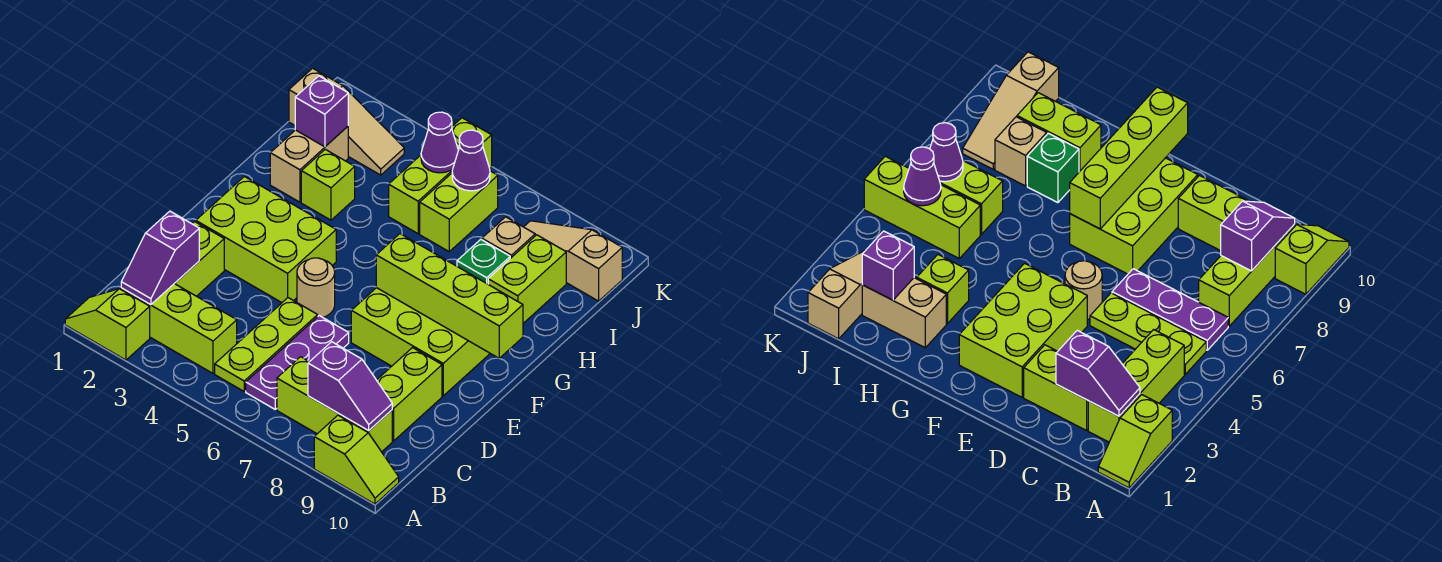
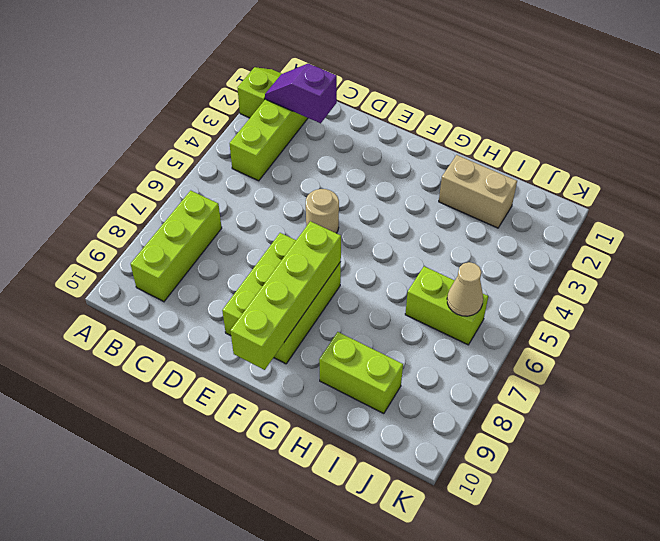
tan 1x1 cone [447,262,483,316] -> purple 1x1 cone [452,130,490,191]
none -> lime 1x2 slope [314,415,399,504]
none -> lime 1x3 plate [215,298,318,391]
none -> purple 1x3 plate [246,316,349,409]

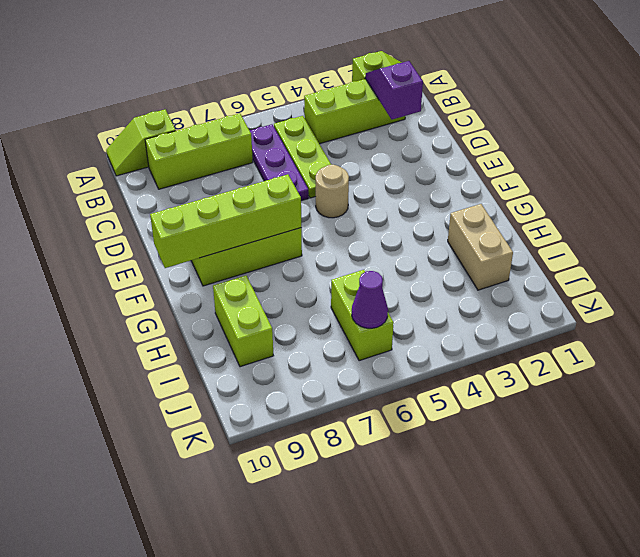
none -> lime 1x2 brick [174,222,224,296]
none -> lime 1x2 brick [377,348,442,441]
none -> lime 2x3 brick [196,176,336,303]

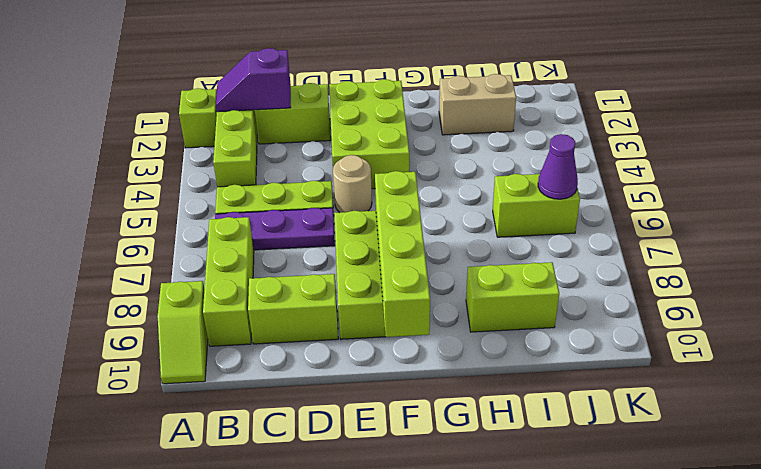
none -> lime 1x1 brick [301,149,355,220]
none -> green 1x1 brick [457,239,510,284]
none -> lime 1x3 brick [389,118,492,234]

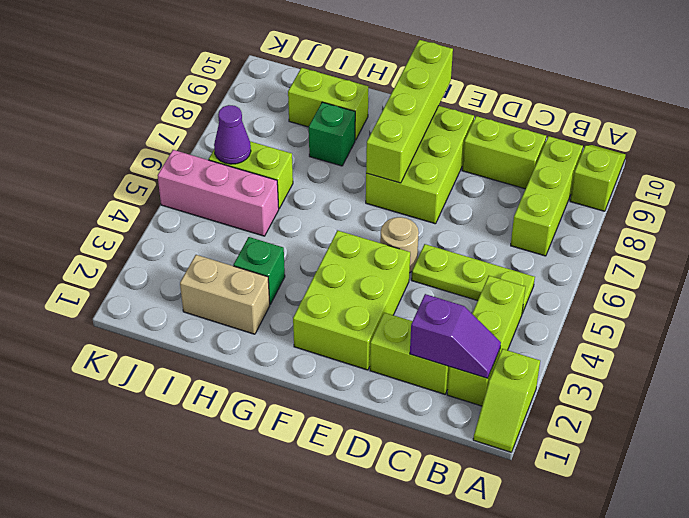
green 1x1 brick [234,237,285,304] -> lime 1x1 brick [301,149,355,220]
pink 1x3 brick [158,150,279,236] -> lime 1x3 brick [389,118,492,234]
none -> purple 1x3 plate [246,316,349,409]
none -> tan 1x1 brick [482,217,535,258]
none -> tan 1x3 slope [289,68,404,175]

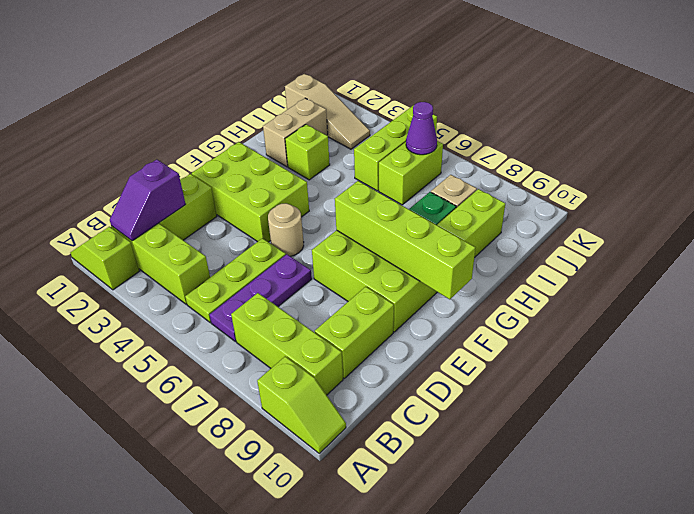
none -> tan 1x3 slope [524,221,622,301]
none -> purple 1x2 slope [308,342,392,431]
none -> purple 1x1 brick [295,76,348,147]

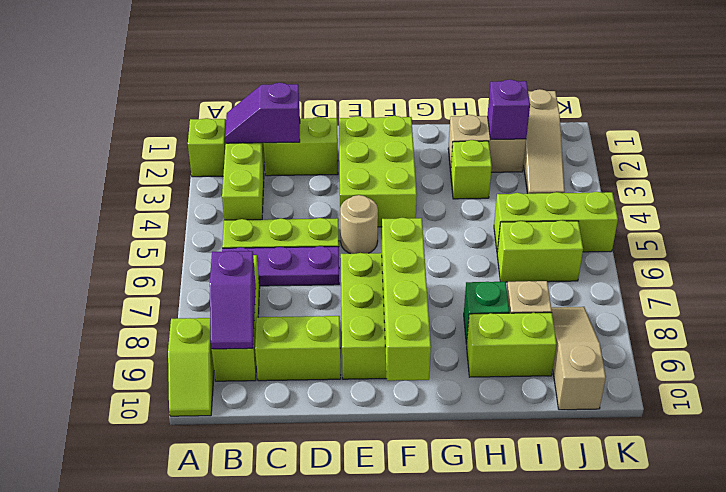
none -> purple 1x1 cone [421,112,458,173]
none -> purple 1x1 cone [452,130,490,191]

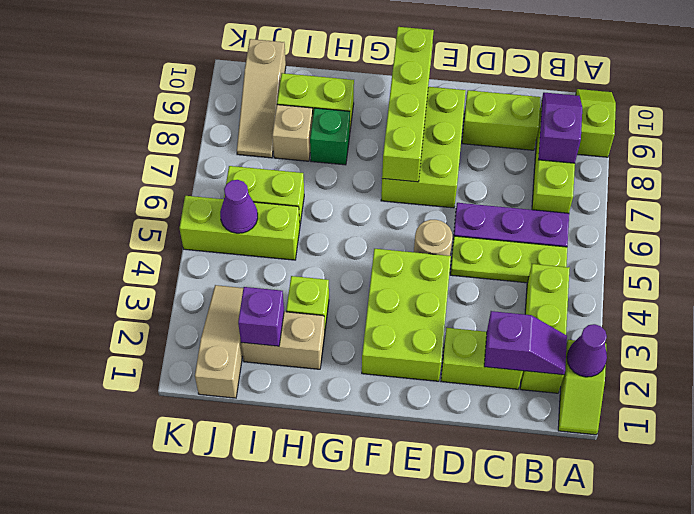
purple 1x1 cone [567,324,607,377] -> purple 1x1 cone moved to [452,130,490,191]

